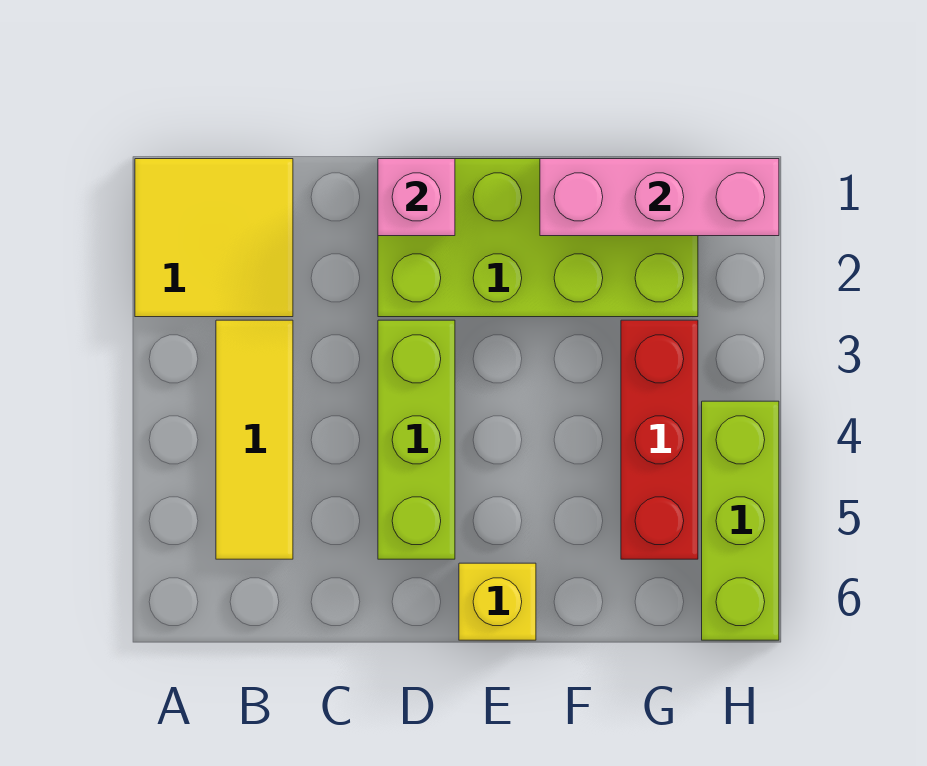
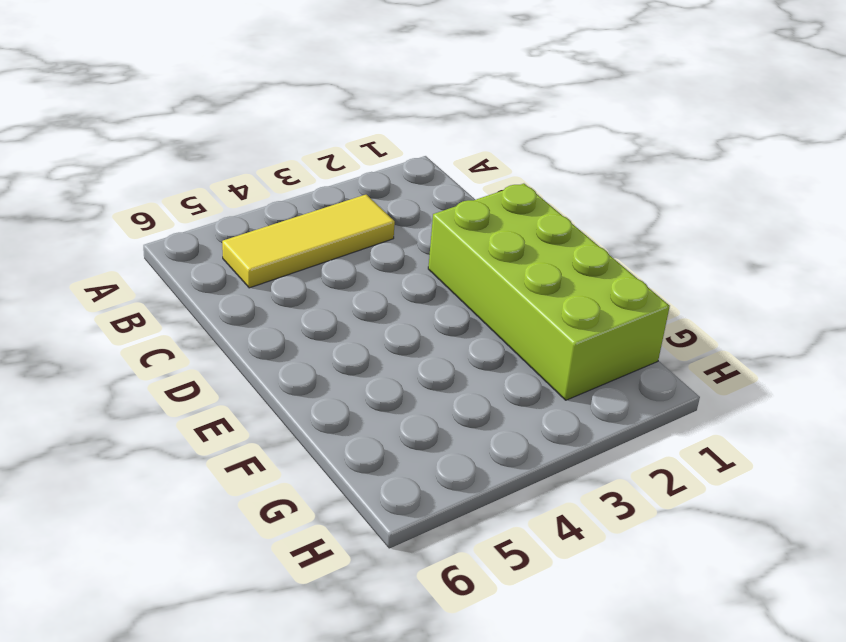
none -> yellow 2x2 tile [135,159,293,317]
none -> lime 1x3 brick [378,320,455,559]

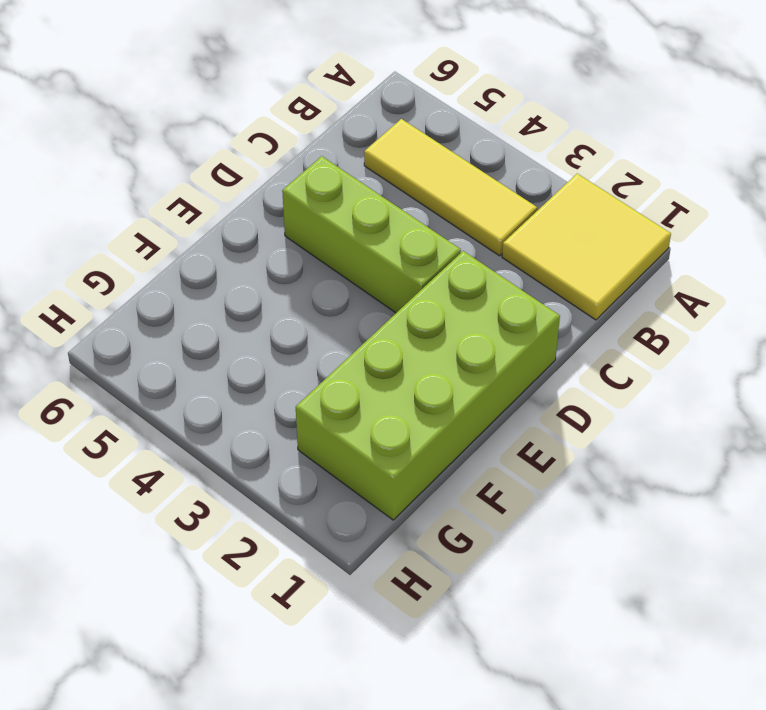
none -> yellow 1x1 brick [459,563,536,640]
none -> red 1x3 brick [621,320,698,559]

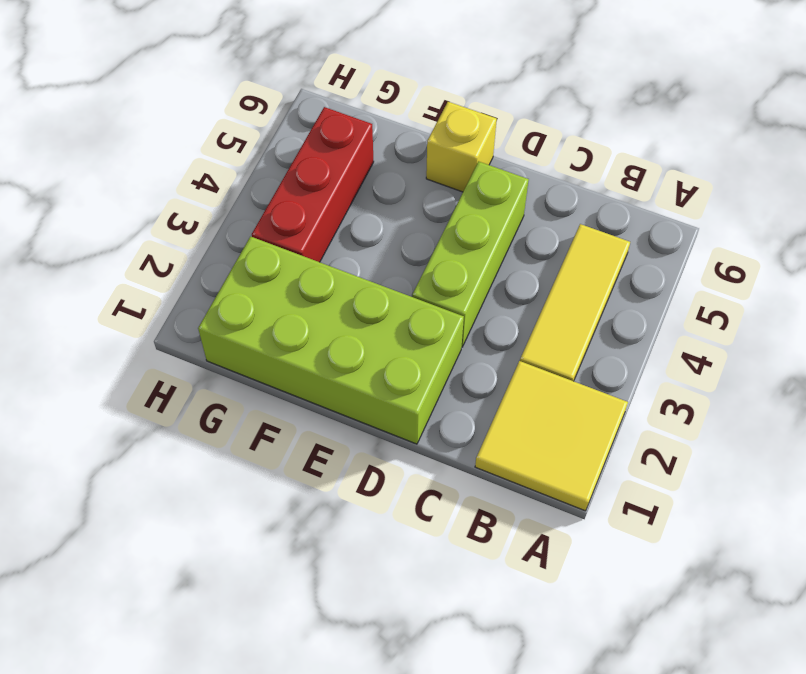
none -> lime 1x3 brick [702,401,779,640]
none -> pink 1x1 brick [378,159,455,236]

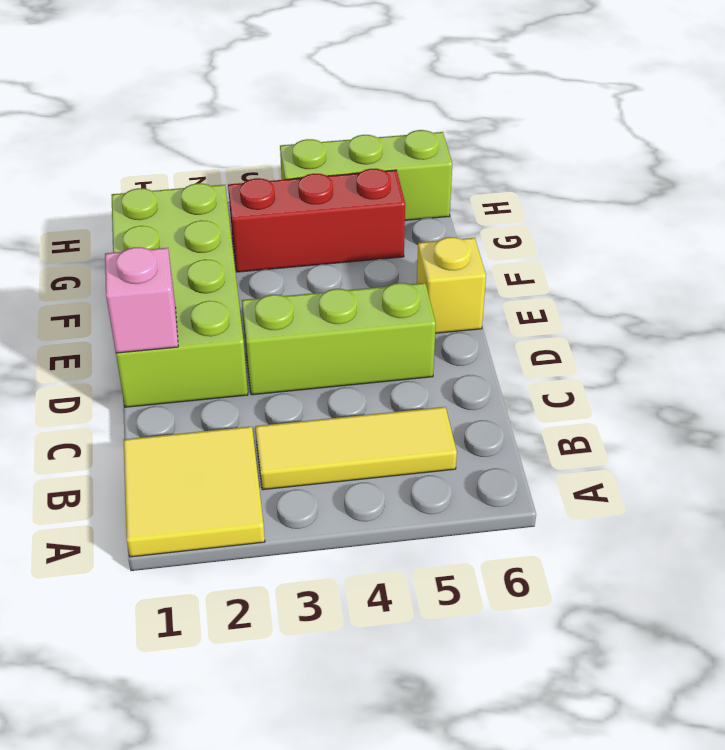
none -> pink 1x3 brick [540,159,779,236]

